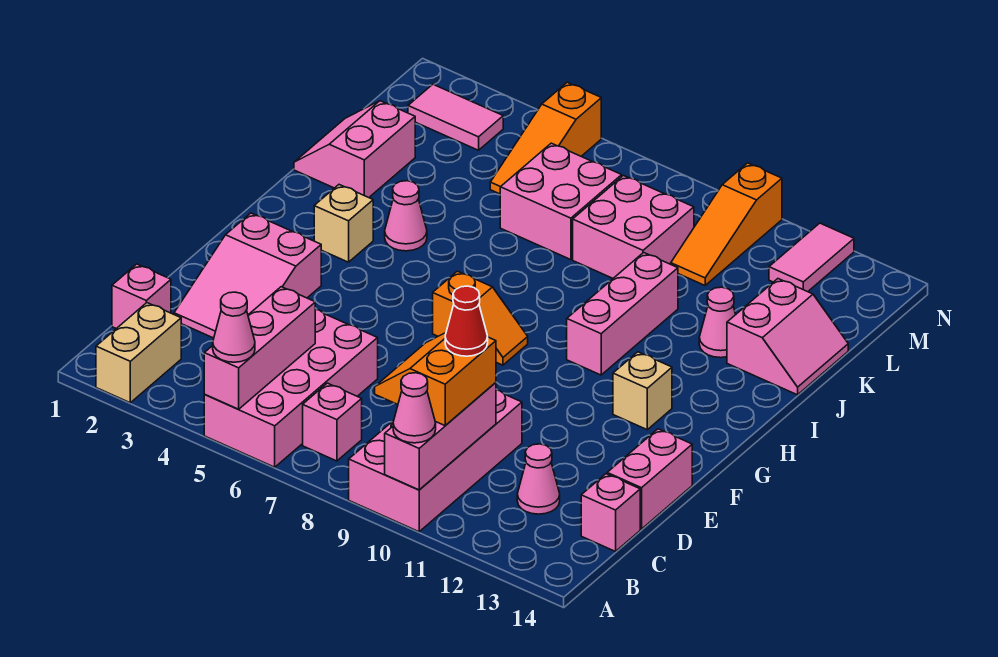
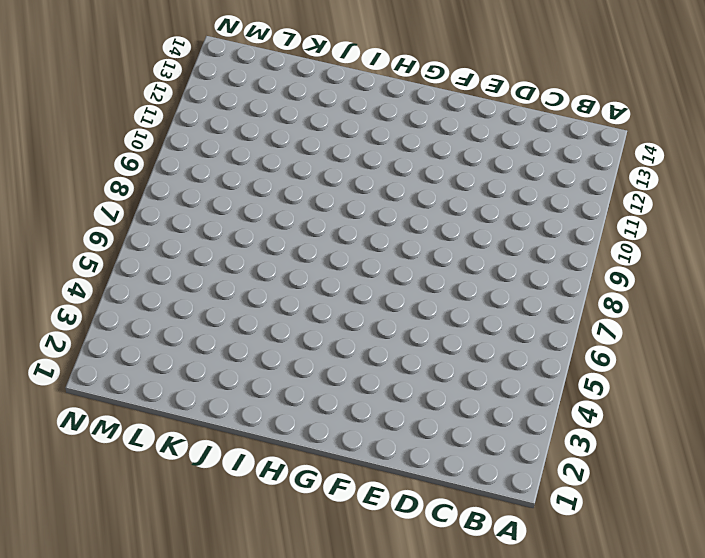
none -> tan 1x2 brick [96,303,181,403]
none -> pink 2x4 brick [204,309,378,467]
none -> pink 2x4 brick [349,390,522,532]

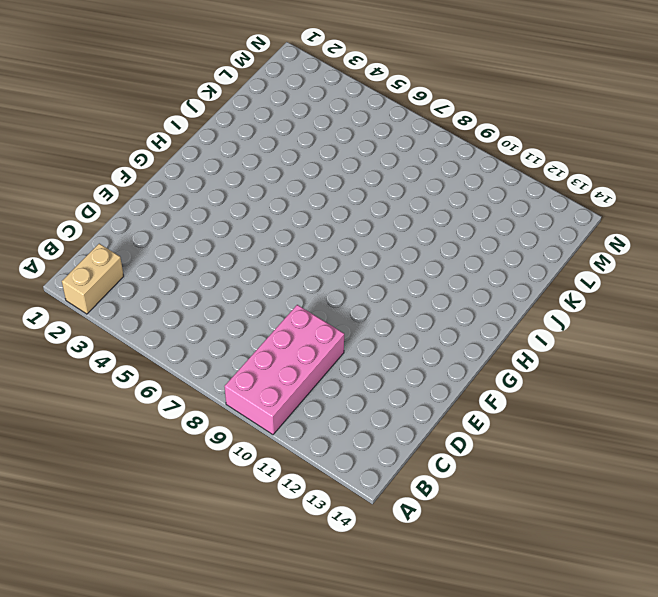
none -> pink 2x4 brick [204,309,378,467]
none -> pink 1x1 brick [303,383,362,461]
none -> pink 1x1 brick [112,264,171,329]

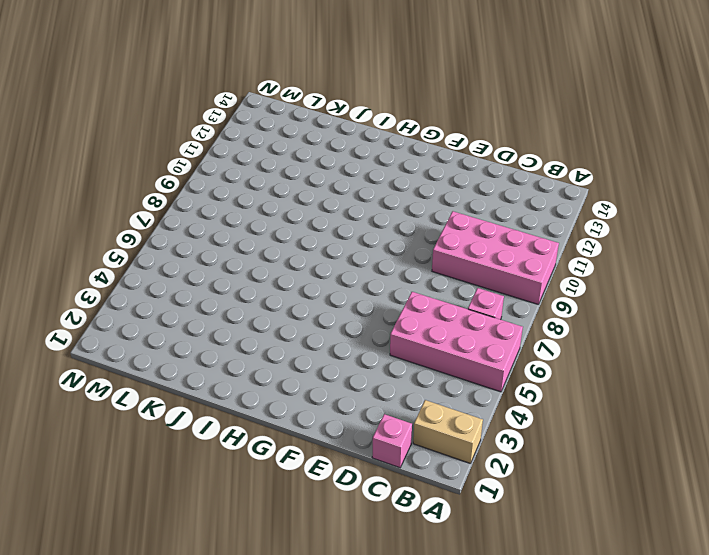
none -> pink 1x1 cone [517,444,560,514]
none -> pink 1x1 brick [581,474,640,551]
none -> pink 2x3 slope [174,213,321,338]

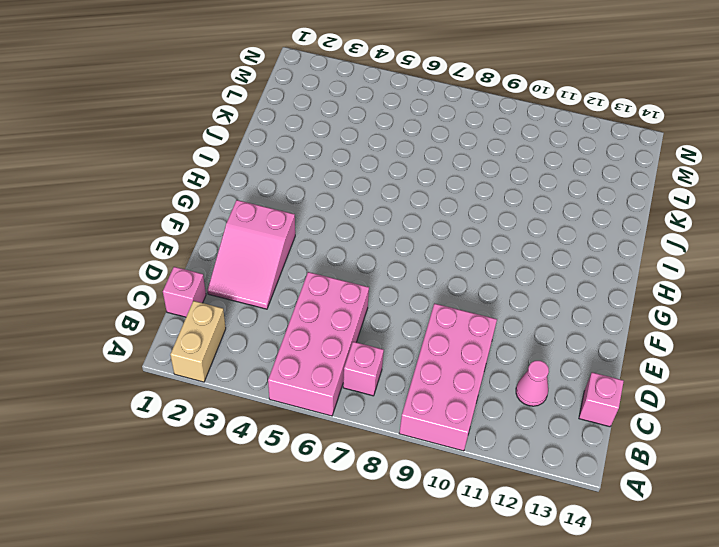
none -> pink 1x2 brick [607,429,692,529]
none -> orange 1x2 slope [433,271,528,365]
none -> tan 1x1 brick [613,352,672,430]

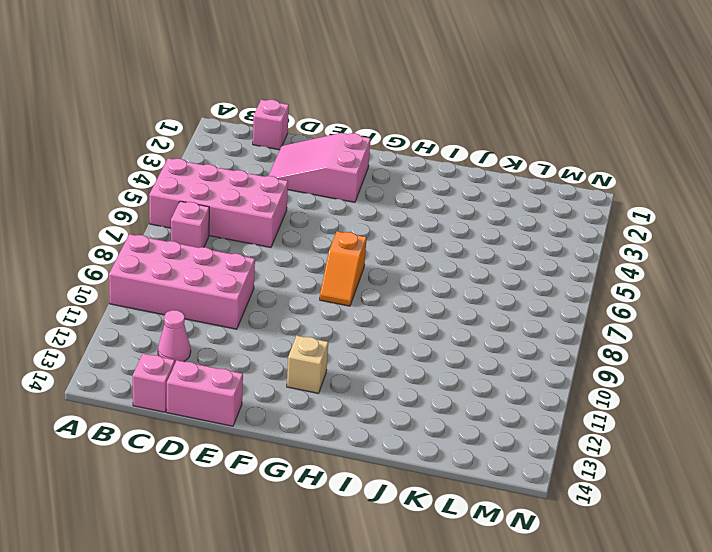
none -> tan 1x2 brick [96,303,181,403]
none -> tan 1x1 brick [314,185,373,262]
none -> pink 1x3 brick [567,253,678,375]

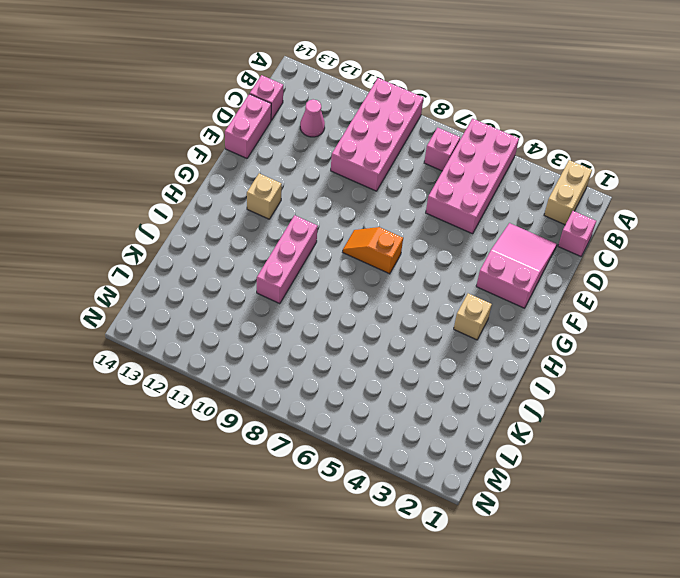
none -> pink 1x1 cone [385,181,427,251]
none -> pink 2x2 slope [294,101,415,198]
none -> pink 1x1 cone [699,287,736,358]

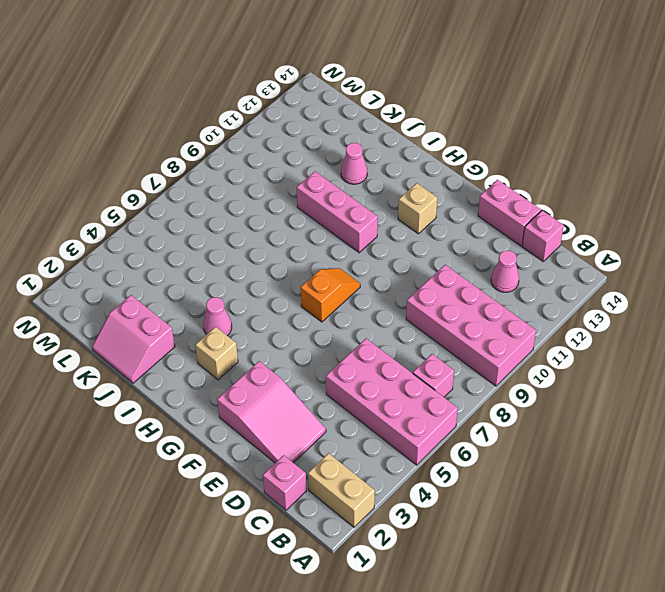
none -> pink 2x2 slope [727,279,848,395]
none -> pink 2x2 brick [500,143,622,260]
none -> pink 2x2 brick [573,176,694,278]

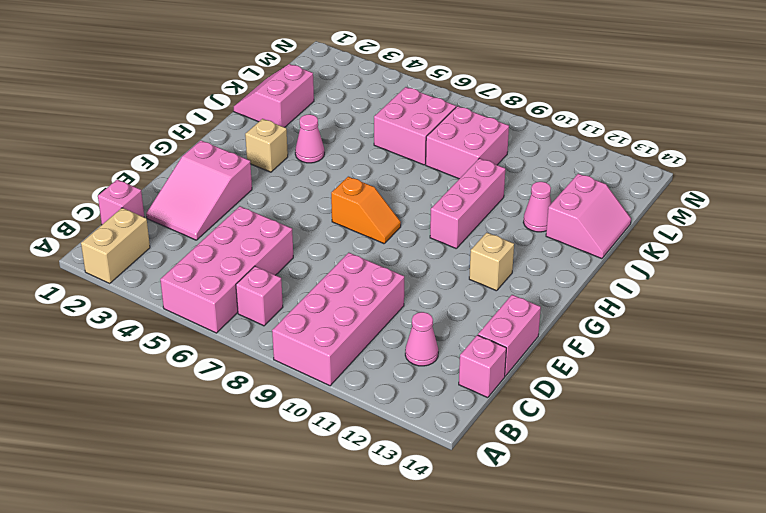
none -> orange 1x3 slope [490,82,601,194]
none -> orange 1x3 slope [671,163,782,285]
none -> pink 1x2 tile [408,84,503,150]

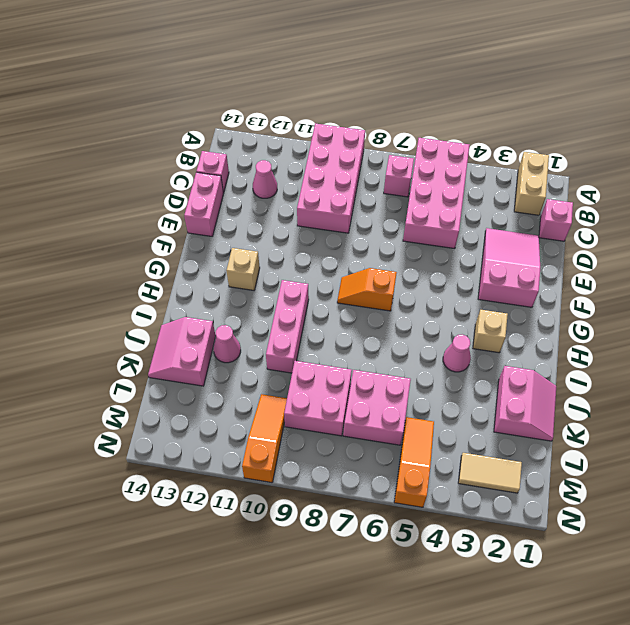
tan 1x2 tile [458,453,522,493] -> pink 1x2 tile [408,84,503,150]
none -> pink 1x2 tile [769,223,854,292]
none -> pink 1x3 brick [204,287,315,409]
none -> pink 1x3 brick [385,382,496,490]

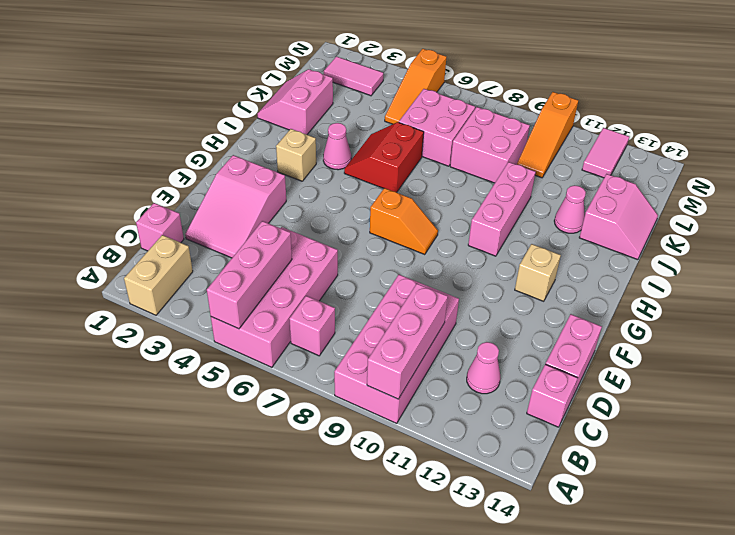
red 2x2 slope [344,122,424,192] -> none
none -> pink 1x1 cone [213,292,255,362]
none -> pink 1x1 cone [393,373,436,443]
none -> orange 2x2 slope [375,333,496,426]

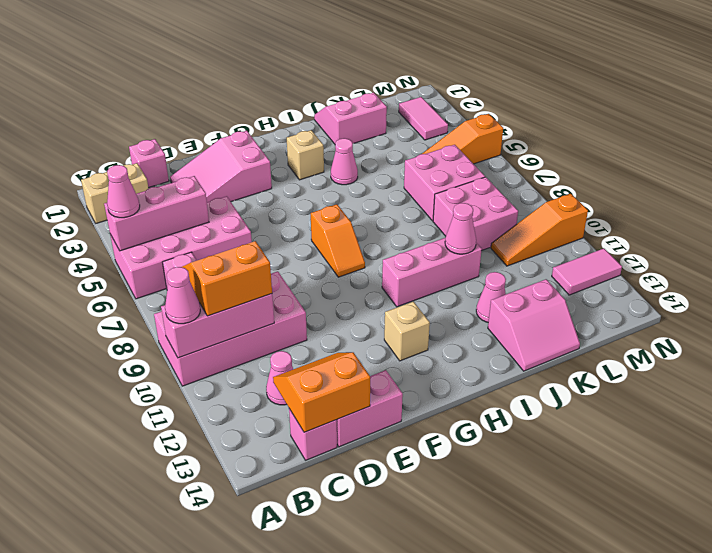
orange 2x2 slope [273,352,370,432] -> none
pink 1x1 cone [445,203,476,254] -> none
none -> red 1x1 cone [445,286,488,356]

